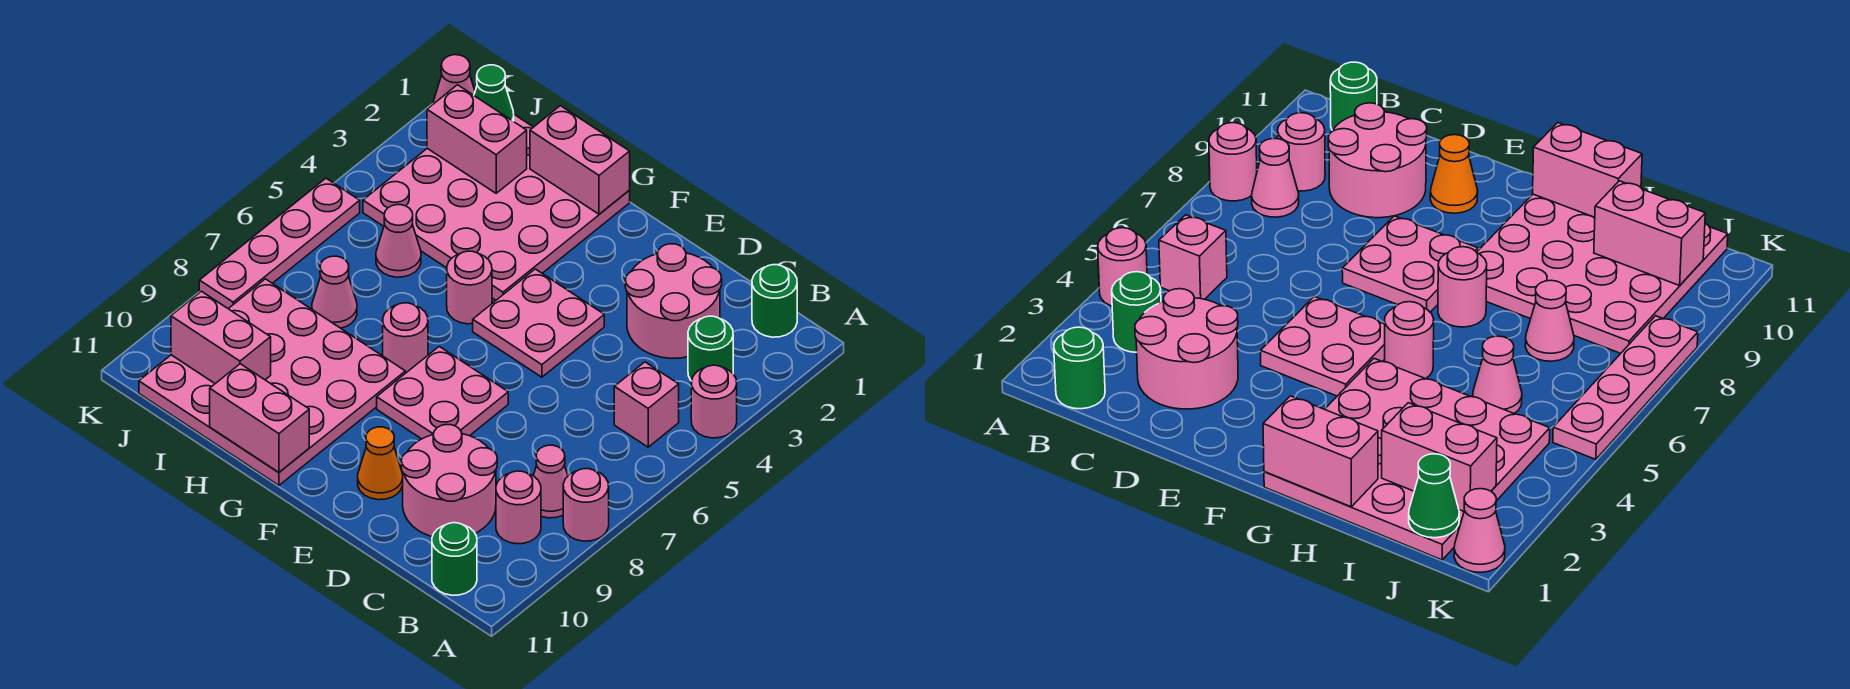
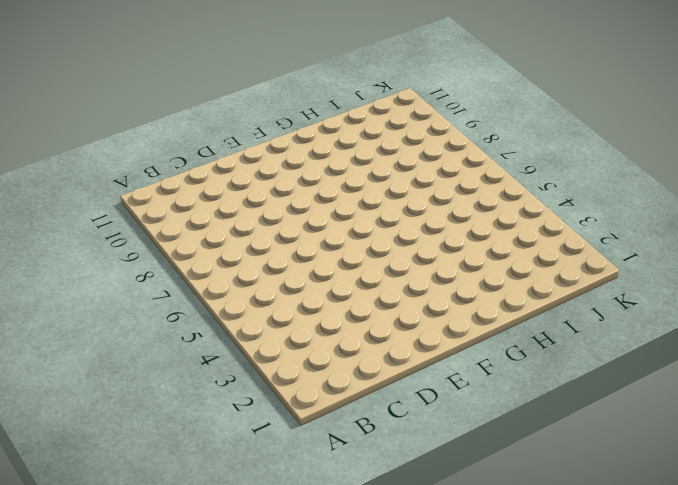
none -> pink 1x1 round brick [691,365,737,438]
none -> pink 1x1 round brick [563,469,609,541]
none -> green 1x1 round brick [752,265,797,337]

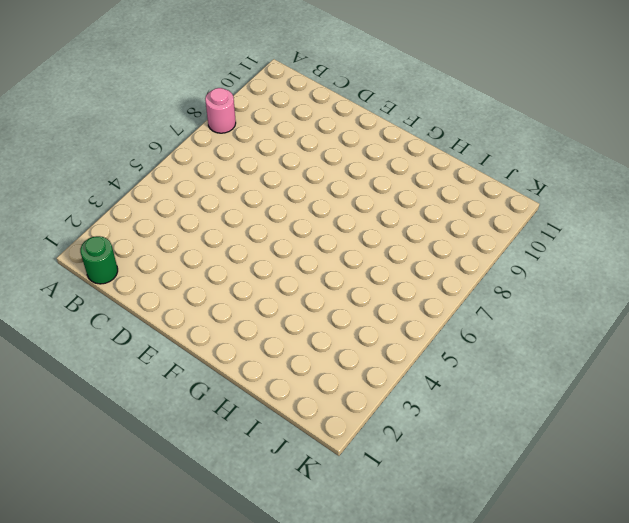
none -> pink 1x1 round brick [691,365,737,438]
none -> green 1x1 round brick [688,316,733,381]
none -> pink 1x1 brick [614,362,679,447]

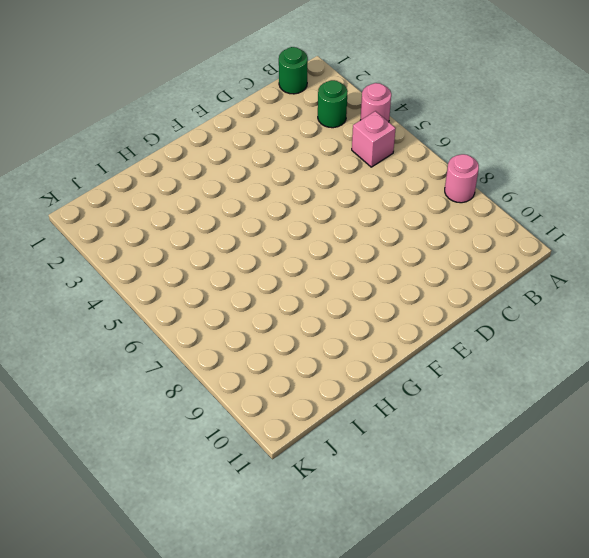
none -> pink 1x1 cone [533,445,568,518]
none -> pink 1x1 round brick [496,471,541,544]
none -> green 1x1 round brick [432,523,477,595]

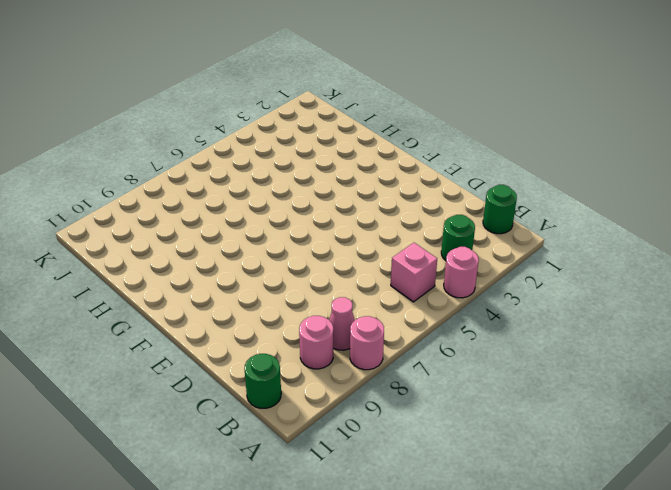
none -> pink 2x2 round brick [625,244,722,358]
none -> pink 2x2 round brick [401,425,497,537]
none -> pink 2x2 plate [473,269,604,377]

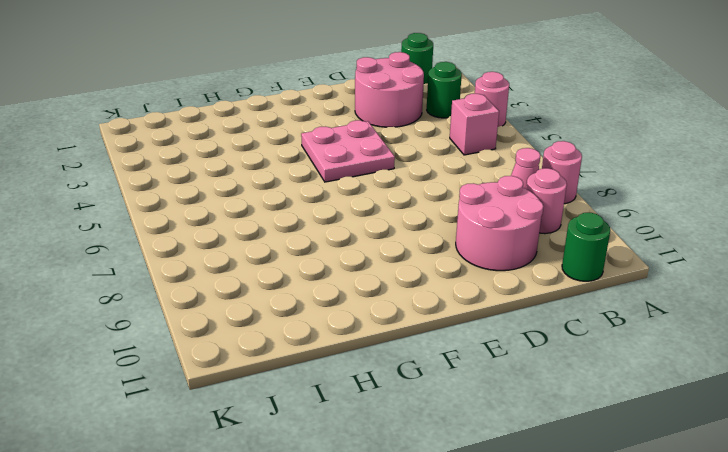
none -> pink 2x2 plate [377,347,508,439]
none -> orange 1x1 cone [358,427,403,500]
none -> pink 4x4 plate [363,115,630,300]

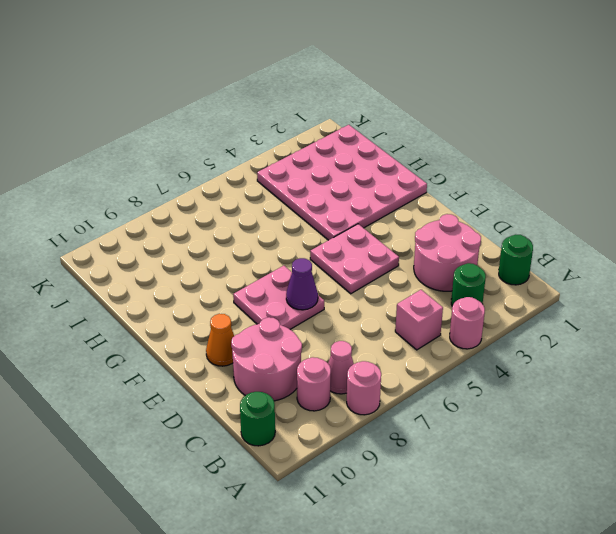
purple 1x1 cone [286,258,318,310] -> none
none -> pink 1x1 round brick [447,251,492,324]
none -> pink 1x1 round brick [383,303,428,373]
none -> pink 4x4 plate [139,279,405,485]

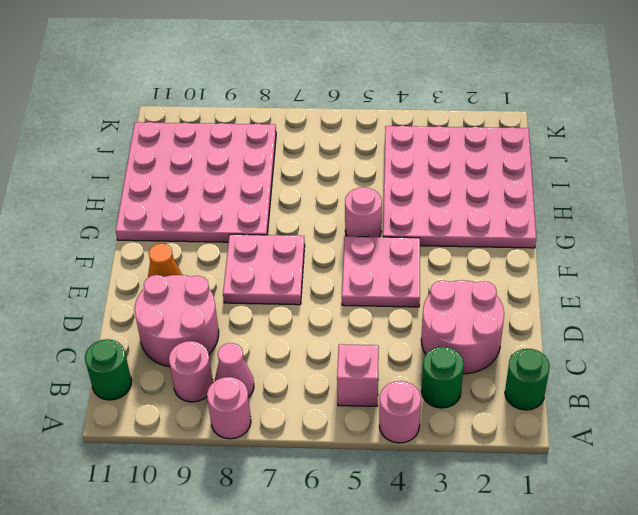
none -> pink 1x1 round brick [383,303,428,373]
none -> pink 1x1 cone [376,205,421,277]
none -> pink 1x1 cone [312,256,357,328]

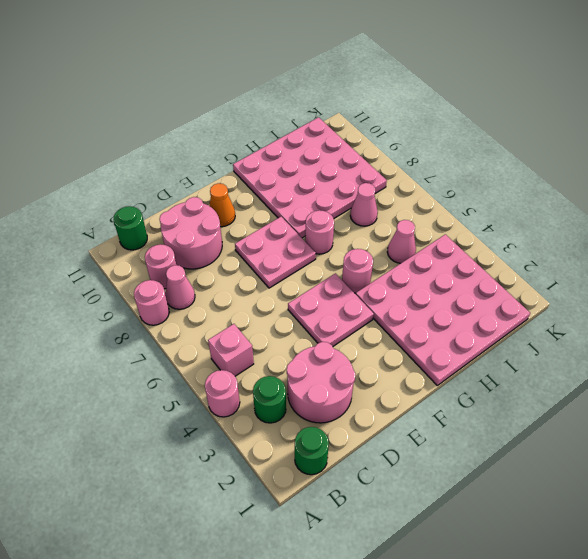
none -> pink 1x1 cone [433,55,475,104]
none -> pink 1x4 plate [199,178,360,309]
none -> pink 1x2 brick [530,106,630,214]

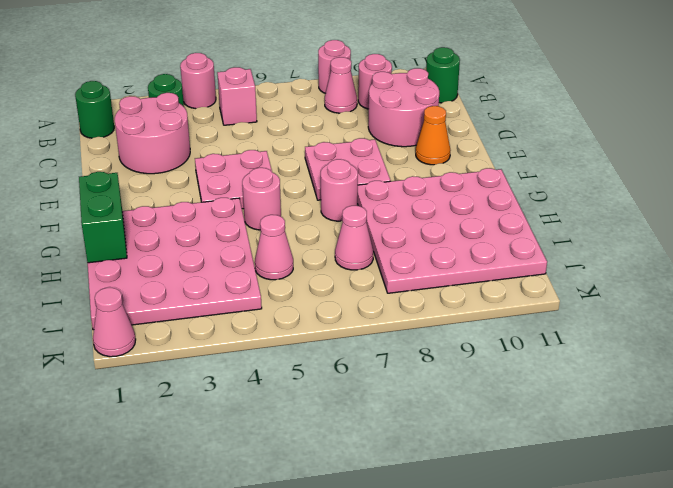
green 1x2 brick [79,172,127,263] -> pink 1x2 brick [530,106,630,214]
none -> pink 1x4 plate [199,178,360,309]
none -> pink 1x2 brick [210,364,309,472]
none -> pink 1x2 brick [427,85,527,193]

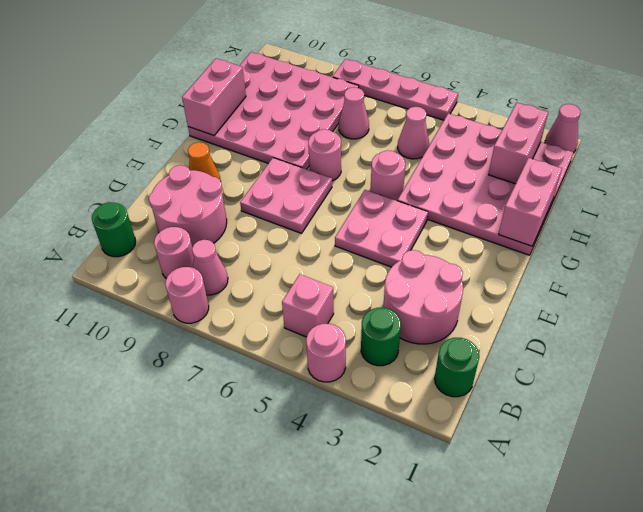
none -> pink 1x2 brick [171,291,271,384]
none -> green 1x1 cone [474,65,514,121]

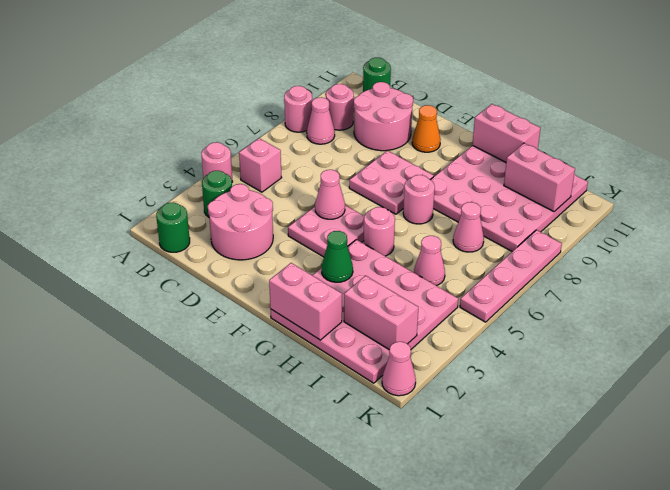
pink 1x1 cone [315,170,345,219] -> none
green 1x1 cone [322,231,353,282] -> green 1x1 cone moved to [474,65,514,121]

